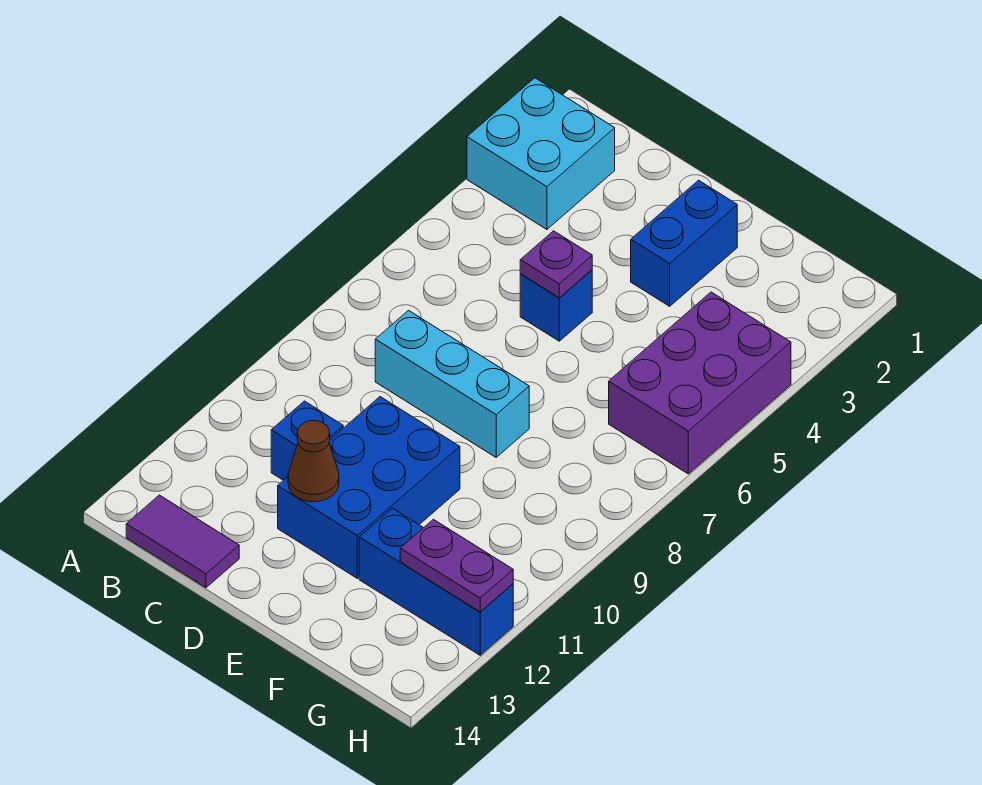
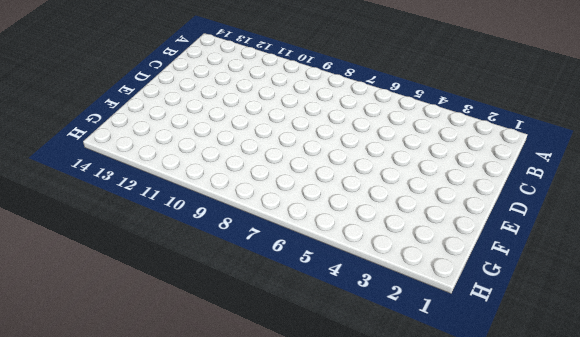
none -> cyan 2x2 brick [467,78,615,229]
none -> purple 1x2 tile [126,495,239,588]
none -> cyan 1x3 brick [375,311,529,457]

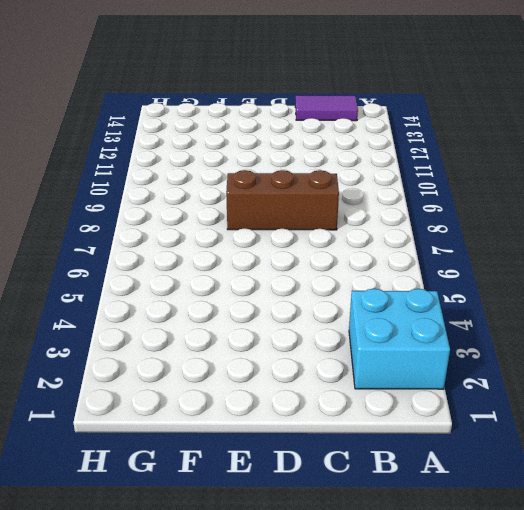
brown 1x3 brick [226,170,339,230] -> cyan 1x3 brick [375,311,529,457]
none -> blue 1x1 brick [271,401,343,480]
none -> blue 1x1 brick [520,270,592,341]
none -> blue 2x3 brick [278,397,460,578]

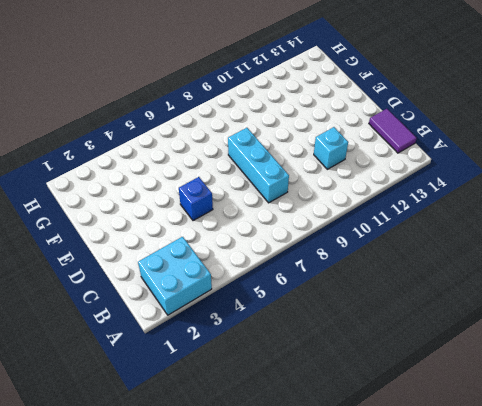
cyan 1x1 brick [314,127,348,169] -> blue 1x1 brick [271,401,343,480]
none -> blue 2x3 brick [278,397,460,578]
none -> blue 1x2 brick [631,180,737,306]
none -> blue 1x3 brick [359,508,513,655]

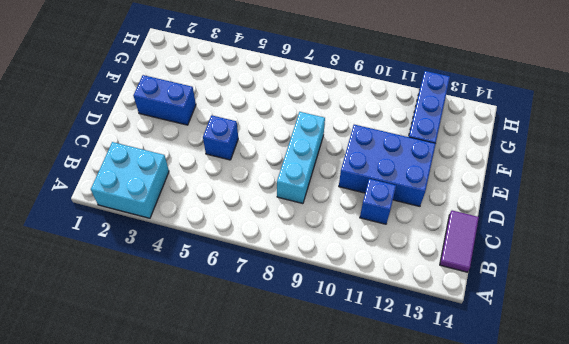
none -> purple 2x3 brick [609,292,791,474]
none -> purple 1x1 plate [520,231,592,298]
none -> brown 1x1 cone [288,421,339,502]

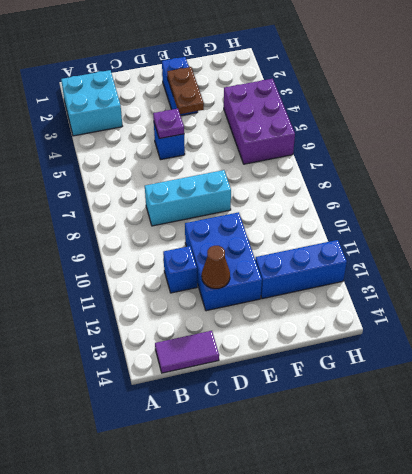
brown 1x2 plate [167,67,204,114] -> none
none -> purple 1x2 plate [400,519,513,612]

